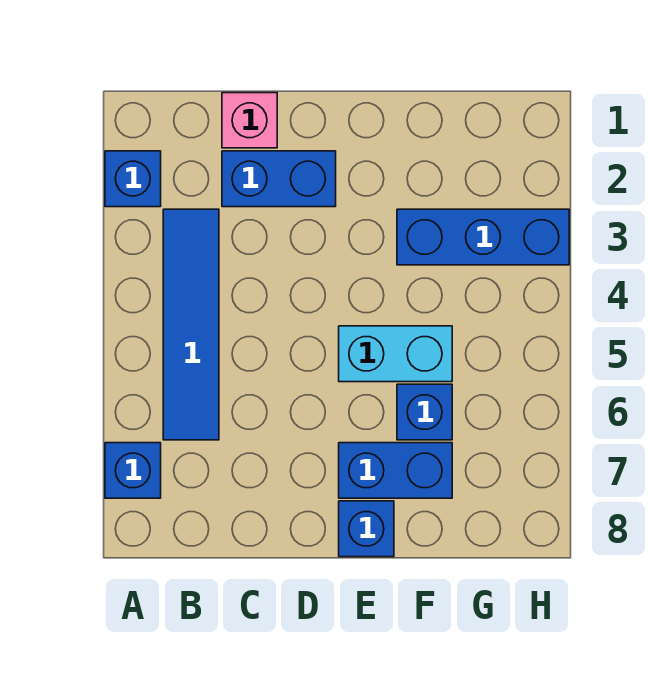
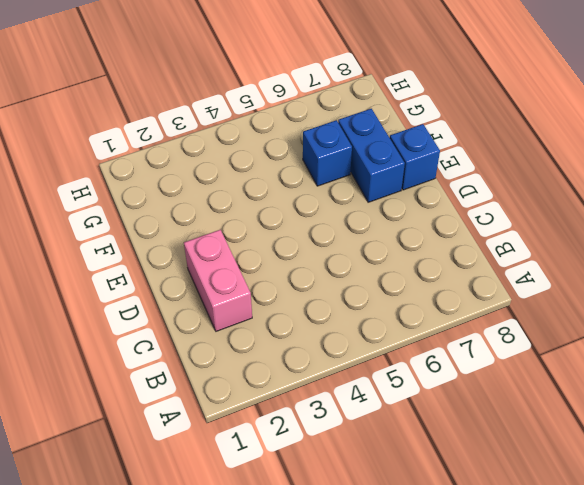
pink 1x2 brick [184,230,252,331] -> blue 1x2 brick [222,151,336,207]
none -> blue 1x1 brick [105,151,161,207]
none -> blue 1x1 brick [105,443,161,498]

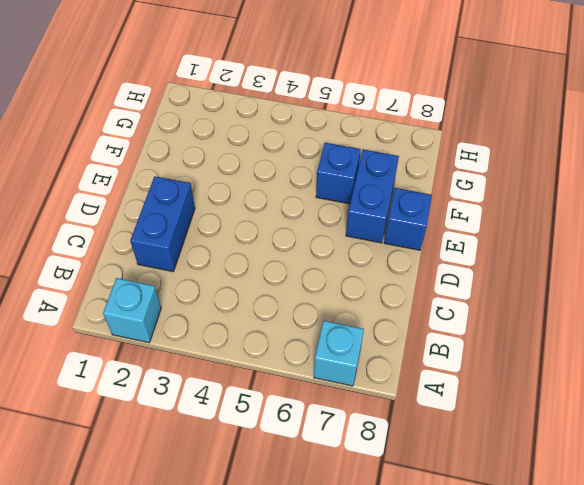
cyan 1x1 brick [103,278,161,343] -> blue 1x1 brick [105,151,161,207]
cyan 1x1 brick [314,321,364,386] -> blue 1x1 brick [105,443,161,498]
none -> blue 1x4 tile [163,209,219,440]
none -> pink 1x1 brick [222,93,277,148]

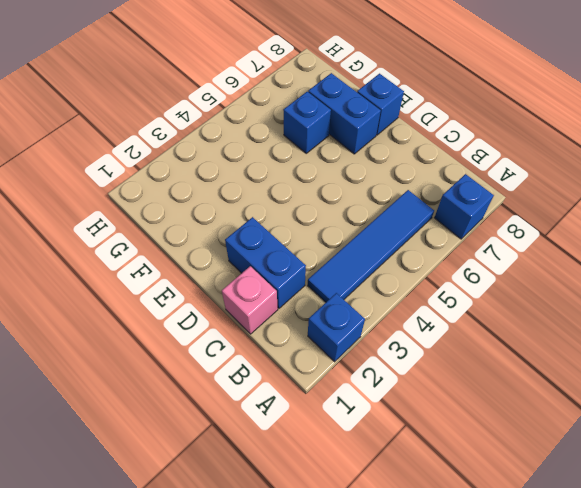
none -> cyan 1x2 brick [339,326,452,382]
none -> blue 1x3 brick [397,209,569,265]

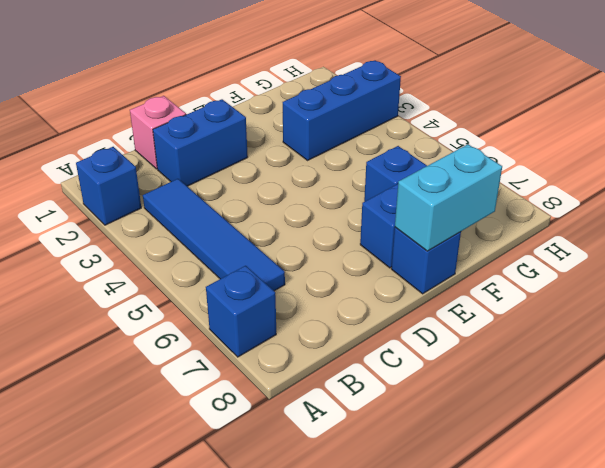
cyan 1x2 brick [395,144,502,251] -> cyan 1x2 brick moved to [339,326,452,382]

